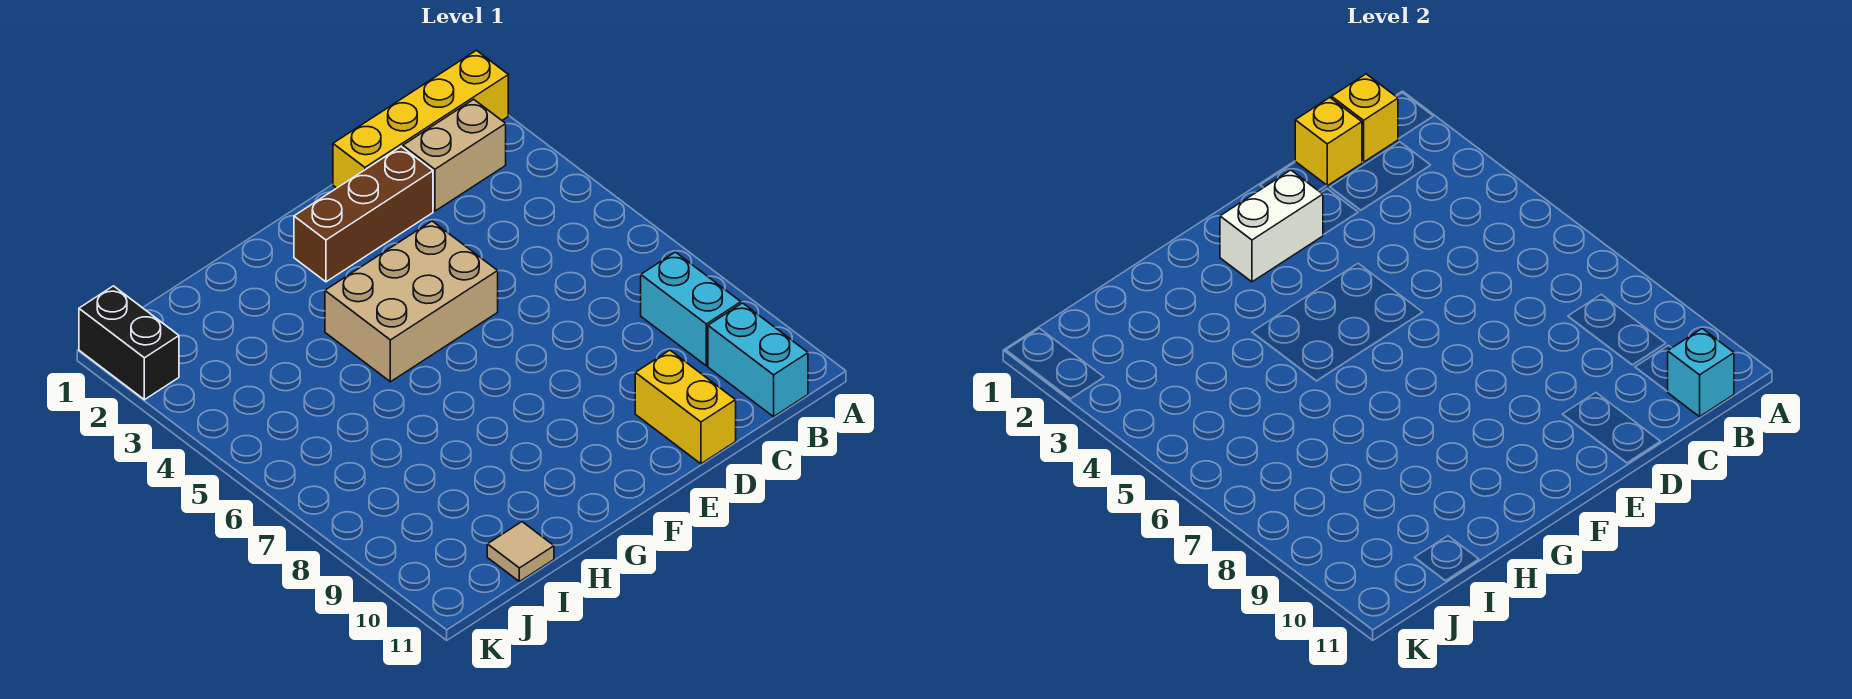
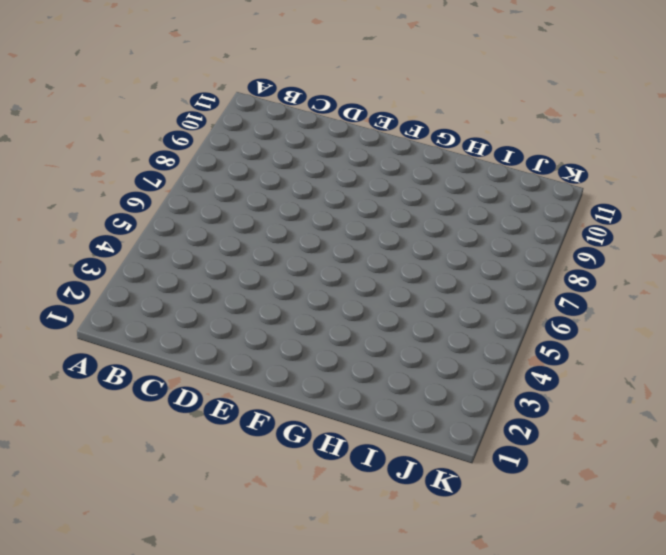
none -> yellow 1x4 brick [333,50,508,188]
none -> tan 1x2 brick [403,99,506,211]
none -> cyan 1x2 brick [641,252,741,366]

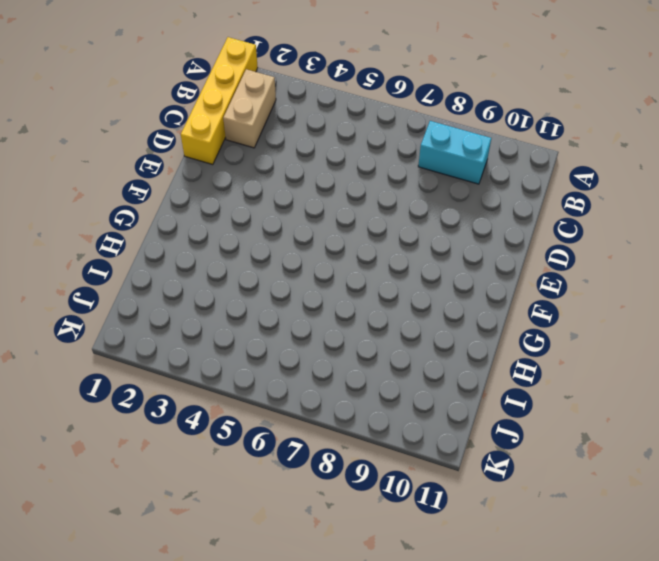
none -> cyan 1x2 brick [708,303,808,417]
none -> brown 1x3 brick [294,147,433,282]
none -> yellow 1x2 brick [635,350,736,464]

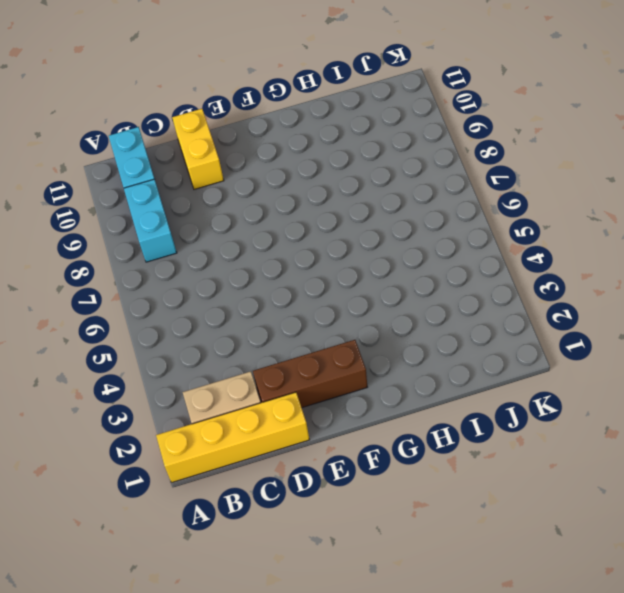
none -> tan 2x3 brick [325,221,498,382]
none -> tan 1x1 tile [487,522,554,582]
none -> black 1x2 brick [79,286,179,400]

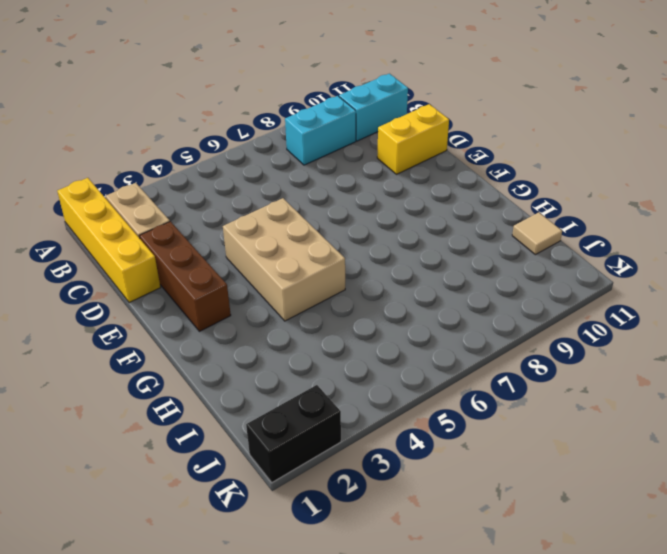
none -> yellow 1x1 brick [1332,74,1398,162]
none -> cyan 1x1 brick [1667,329,1734,417]
none -> yellow 1x1 brick [1295,98,1362,186]

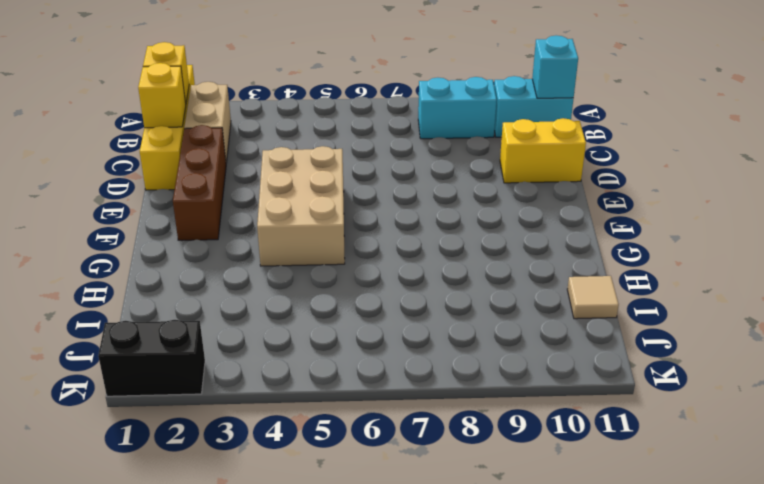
none -> white 1x2 brick [1220,170,1323,282]

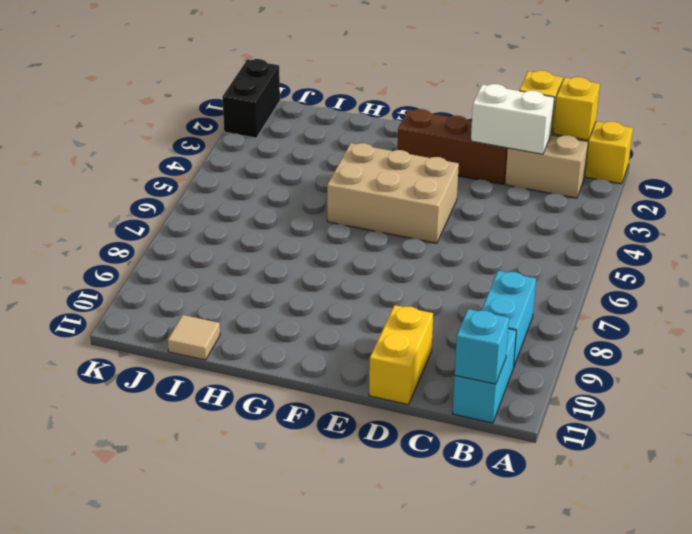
white 1x2 brick [471,84,554,154] -> white 1x2 brick moved to [1220,170,1323,282]

